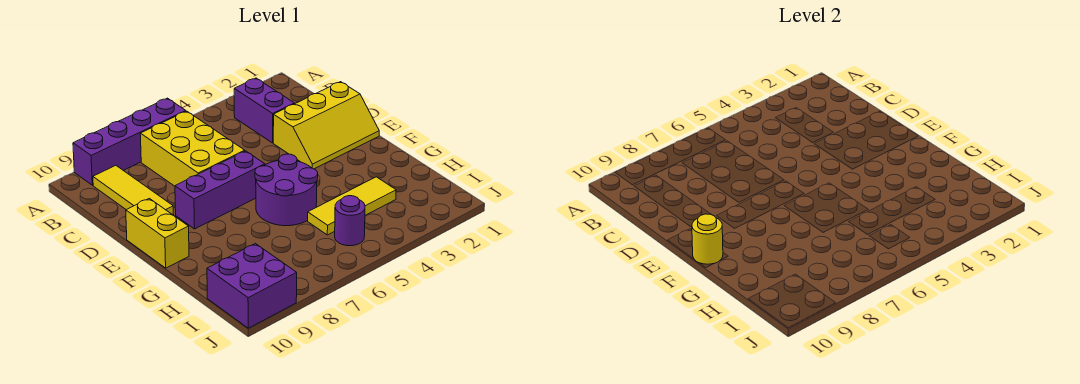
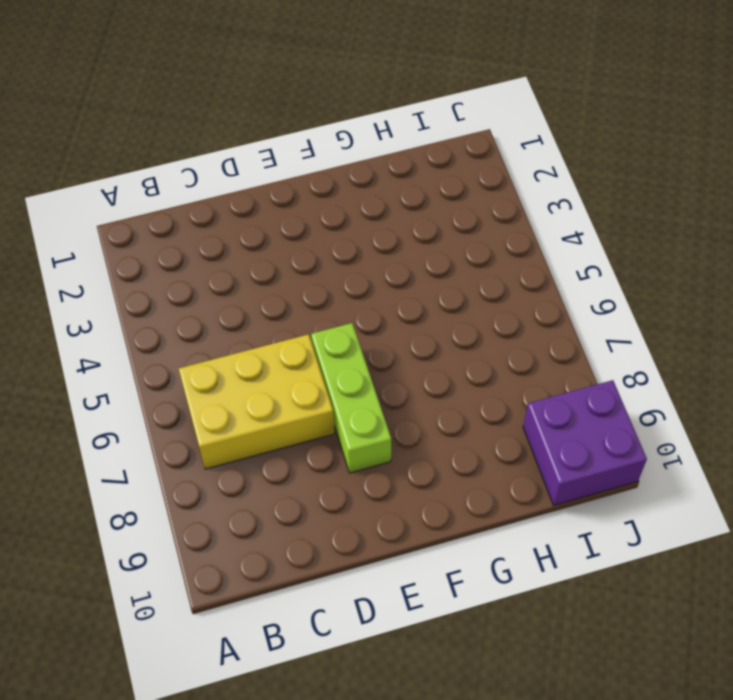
lime 1x3 brick [311,323,391,473] -> purple 1x3 brick [175,151,265,229]
none -> purple 1x4 brick [73,98,186,185]
none -> purple 1x2 brick [234,78,294,143]
none -> yellow 1x3 tile [93,166,174,215]

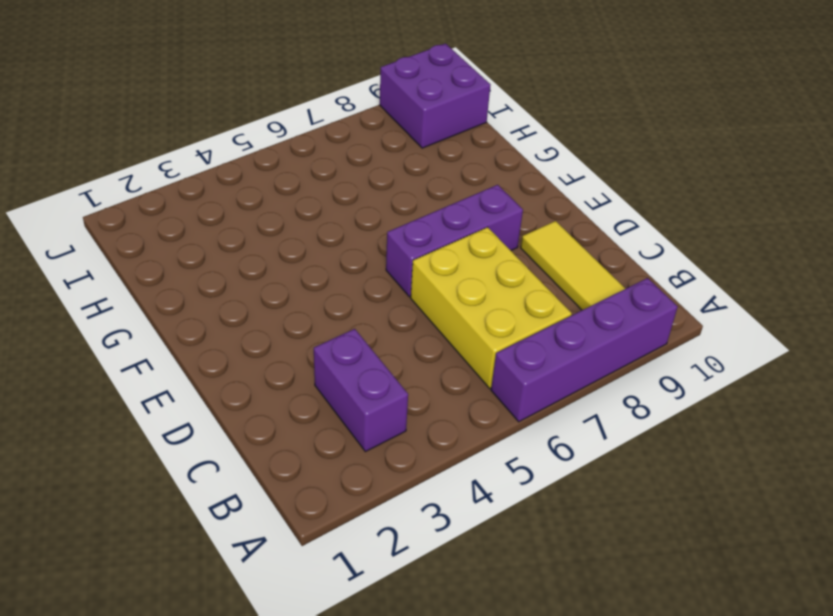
none -> yellow 2x3 slope [273,82,379,169]
none -> yellow 1x2 brick [126,198,189,268]
none -> purple 2x2 round brick [255,154,318,226]

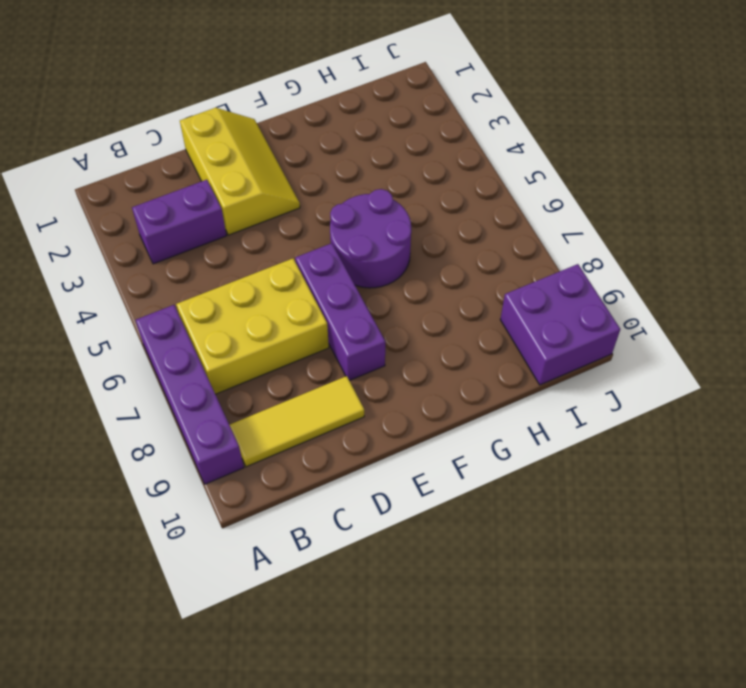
none -> yellow 1x2 brick [126,198,189,268]
none -> yellow 1x3 tile [308,177,396,235]
none -> purple 1x1 round brick [335,196,365,246]

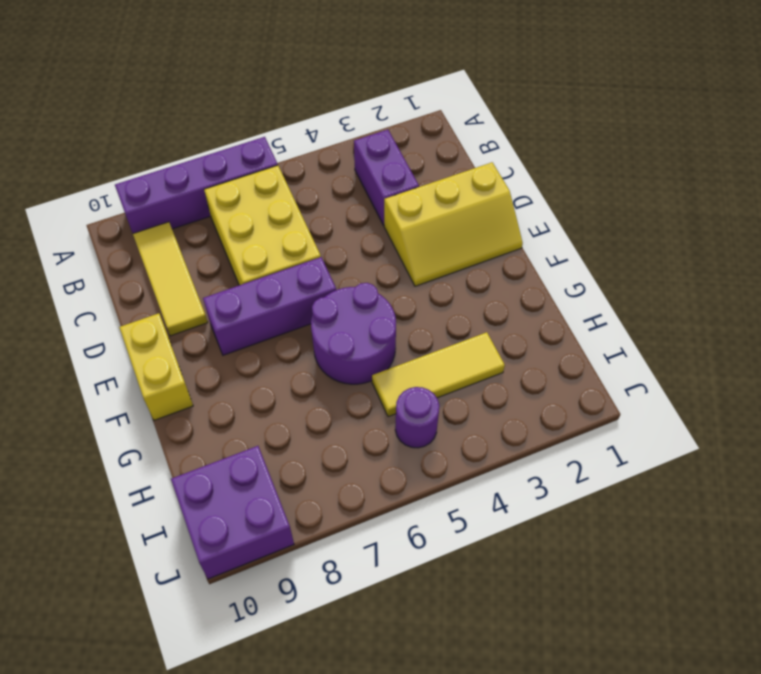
none -> yellow 1x1 round brick [692,214,723,264]

